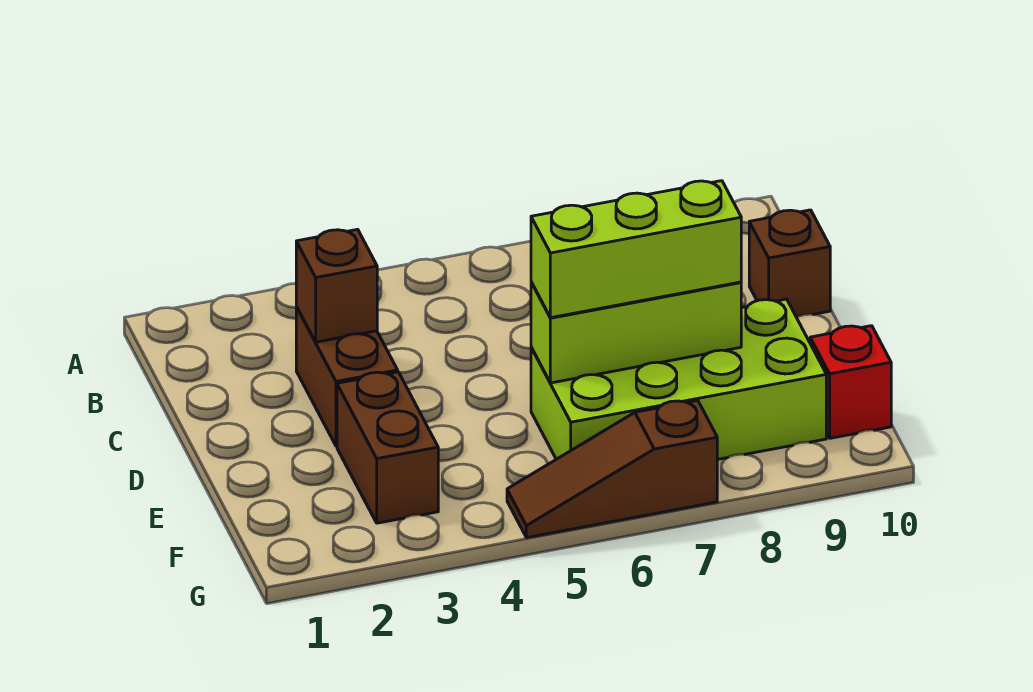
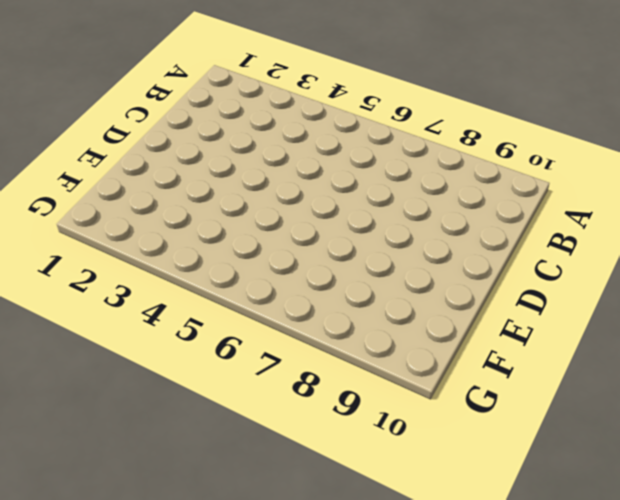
none -> brown 1x2 brick [296,307,398,446]
none -> brown 1x1 brick [749,210,830,317]

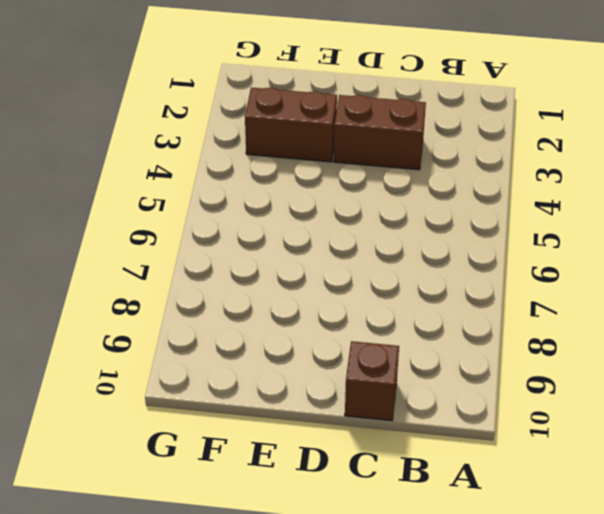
none -> lime 2x4 brick [531,299,826,460]
none -> red 1x1 brick [810,326,891,438]

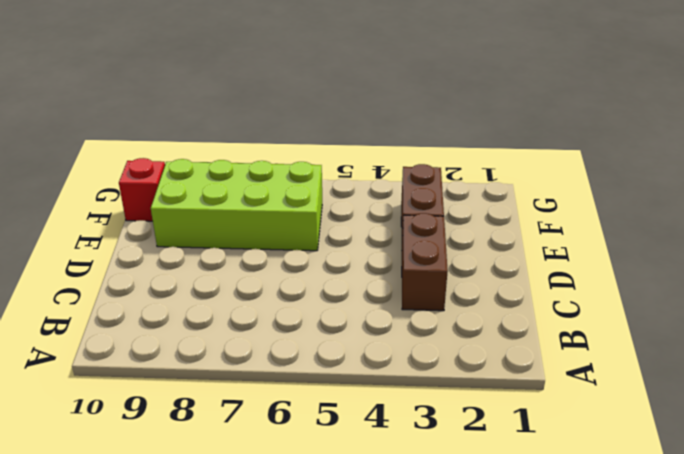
none -> brown 1x1 brick [749,210,830,317]
none -> brown 1x3 slope [507,401,717,538]

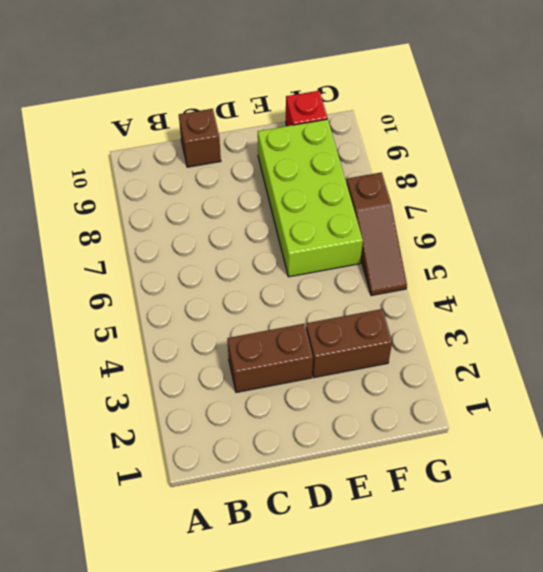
none -> brown 1x1 brick [296,229,377,342]
none -> lime 1x3 brick [531,282,741,383]

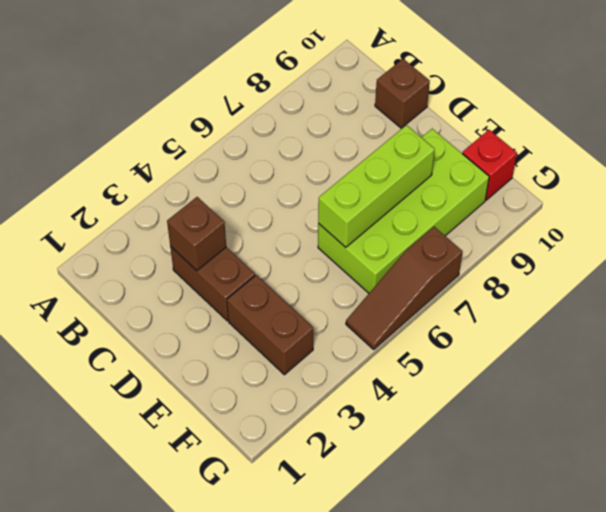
none -> lime 1x3 brick [531,181,741,318]

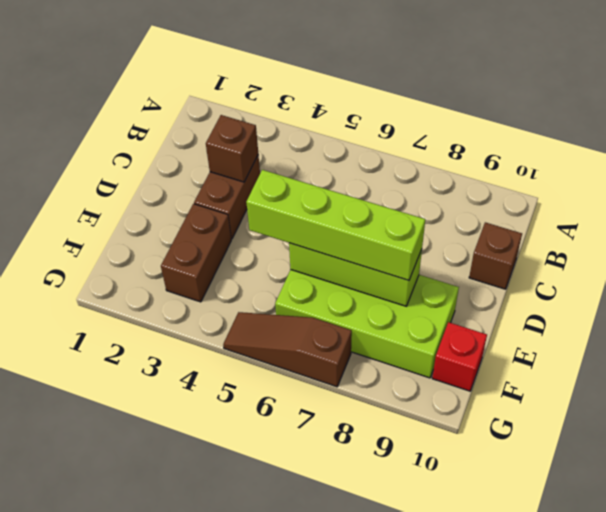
lime 1x4 brick [246,170,425,280] -> lime 1x3 brick [531,181,741,318]

